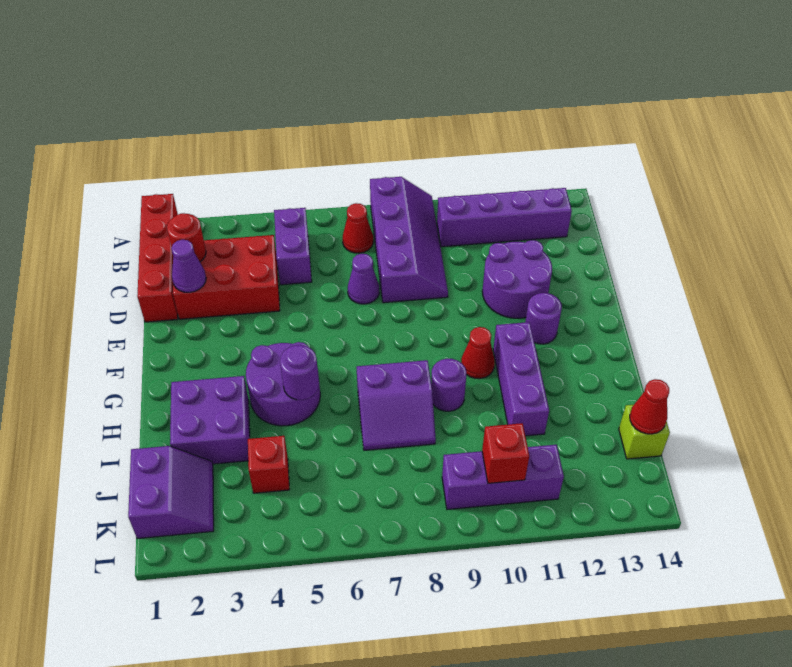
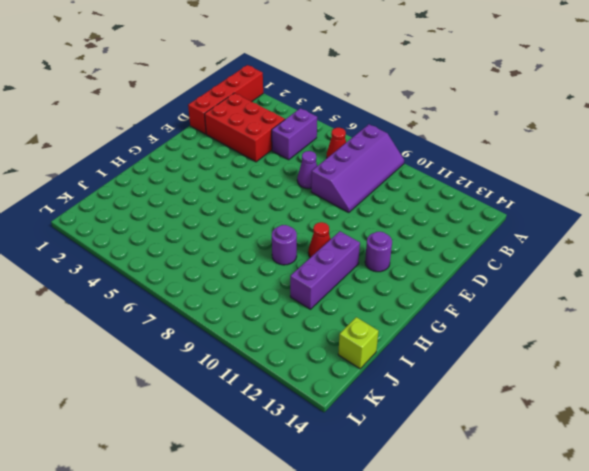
none -> purple 1x4 brick [437,188,572,247]
none -> purple 2x2 round brick [482,240,552,318]
none -> purple 2x2 round brick [246,342,320,426]

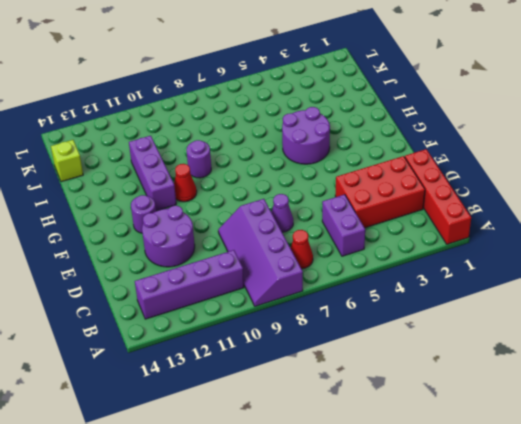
none -> purple 2x2 brick [170,376,250,464]
none -> purple 2x2 slope [357,360,436,450]
none -> purple 2x2 slope [128,446,214,539]

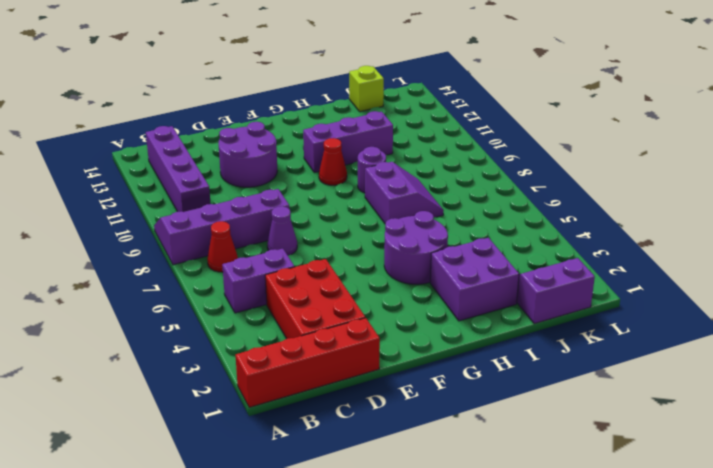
none -> purple 1x1 round brick [525,293,562,344]
none -> red 1x1 brick [248,436,290,493]
none -> purple 1x3 brick [442,445,564,509]

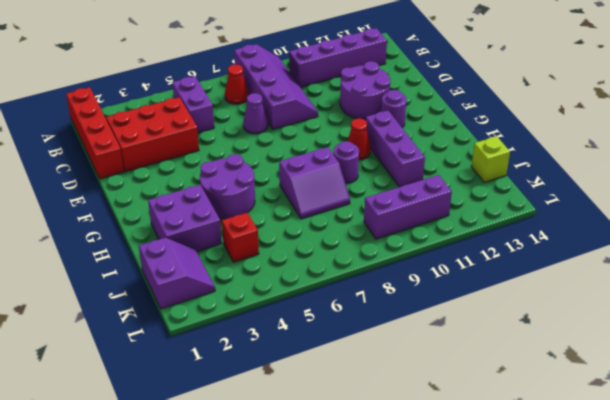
none -> red 1x1 round brick [167,213,206,262]
none -> purple 1x1 cone [171,240,206,292]
none -> purple 1x1 round brick [280,345,319,400]

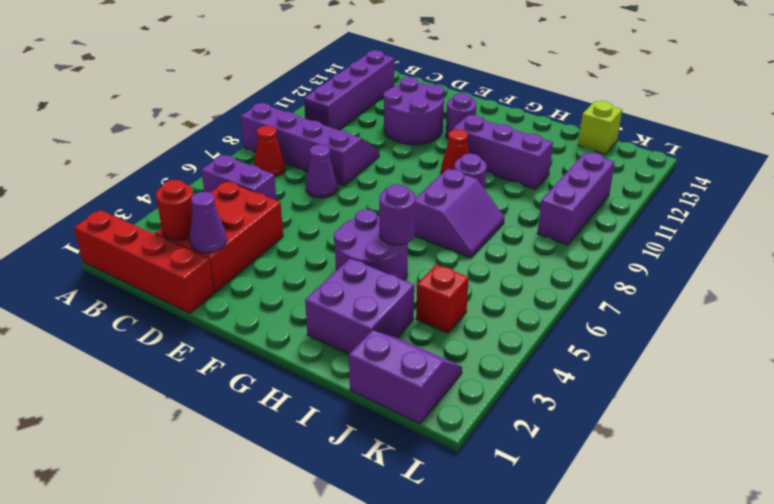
none -> red 1x1 cone [630,379,669,434]
none -> red 1x1 brick [482,423,529,483]

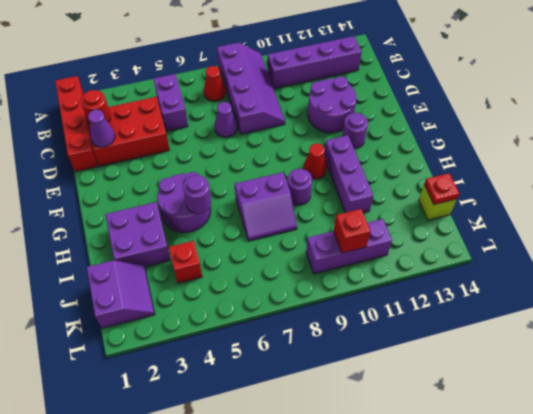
red 1x1 plate [424,173,459,205] -> red 1x1 cone [630,379,669,434]

